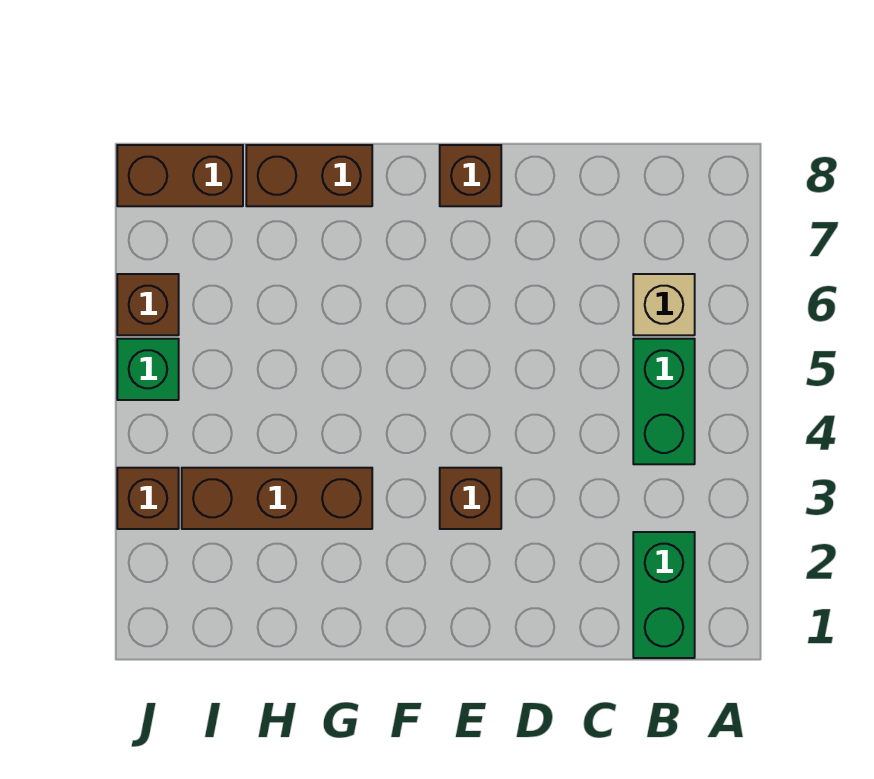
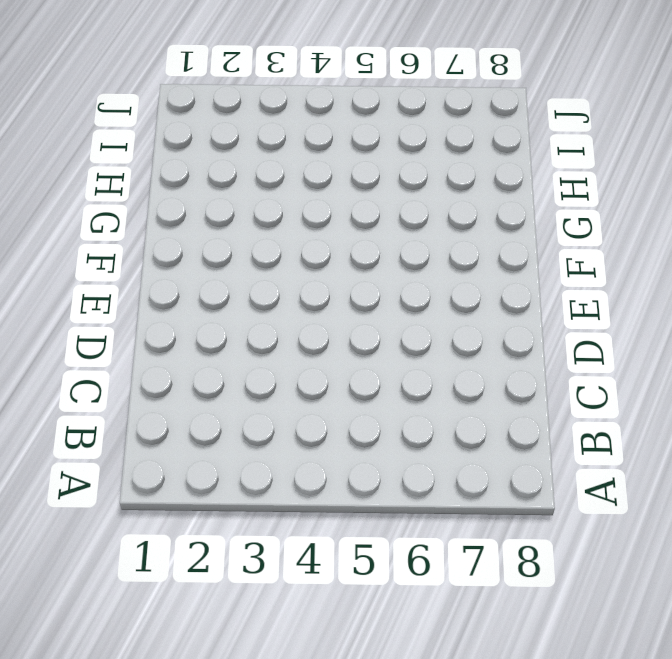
none -> green 1x2 brick [633,532,695,658]
none -> green 1x2 brick [633,339,695,464]

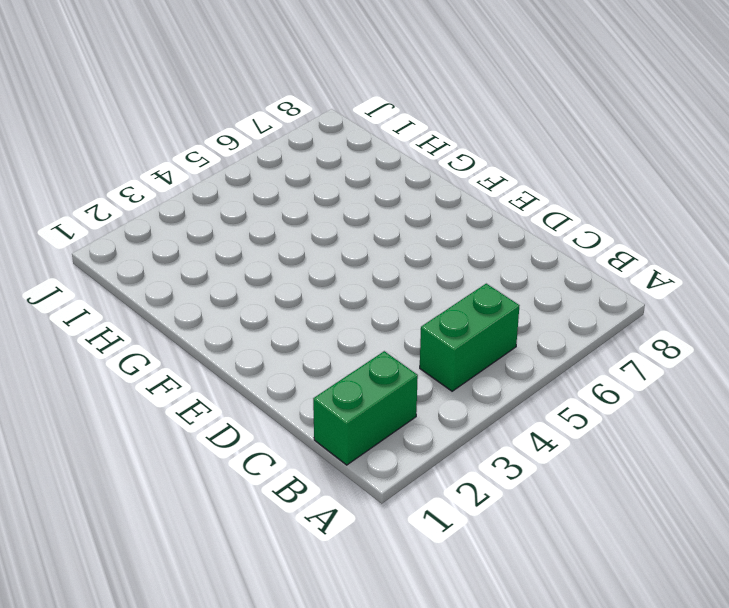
none -> tan 1x1 brick [633,274,695,335]
none -> brown 1x1 brick [440,468,501,529]

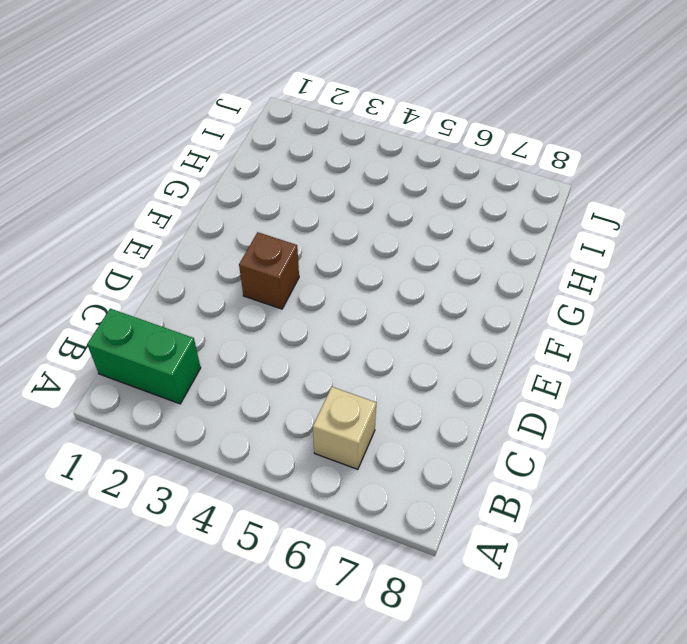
none -> green 1x2 brick [633,339,695,464]
none -> brown 1x1 brick [440,145,501,206]

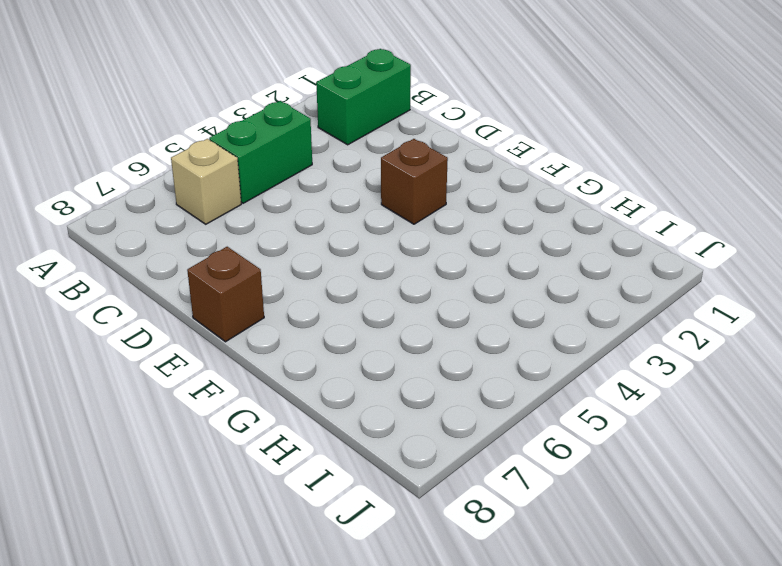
none -> brown 1x3 brick [182,468,372,529]
none -> brown 1x2 brick [246,145,372,206]

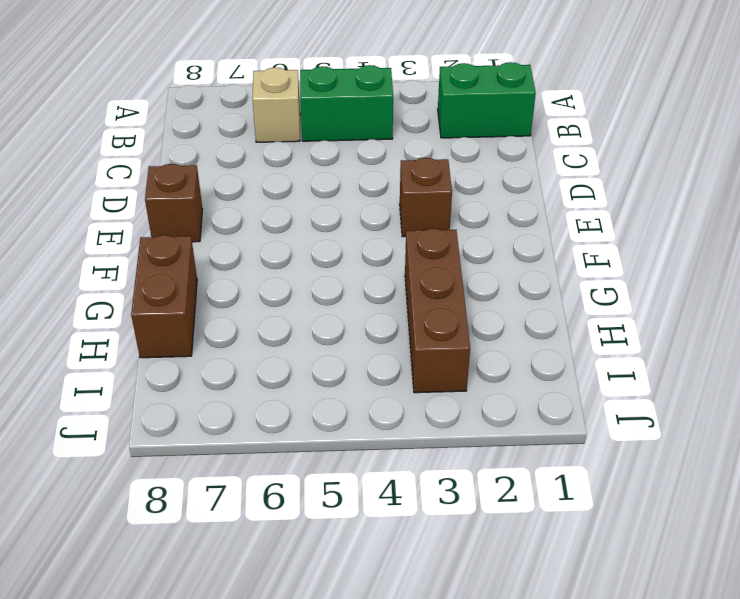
none -> brown 1x2 brick [117,145,243,206]
none -> brown 1x1 brick [117,468,179,529]

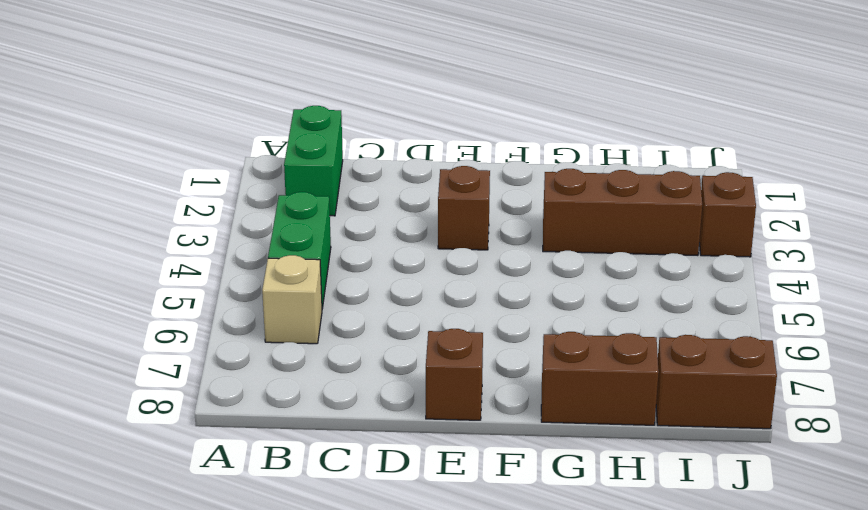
none -> green 1x1 brick [117,339,179,400]
none -> brown 1x1 brick [117,274,179,335]

